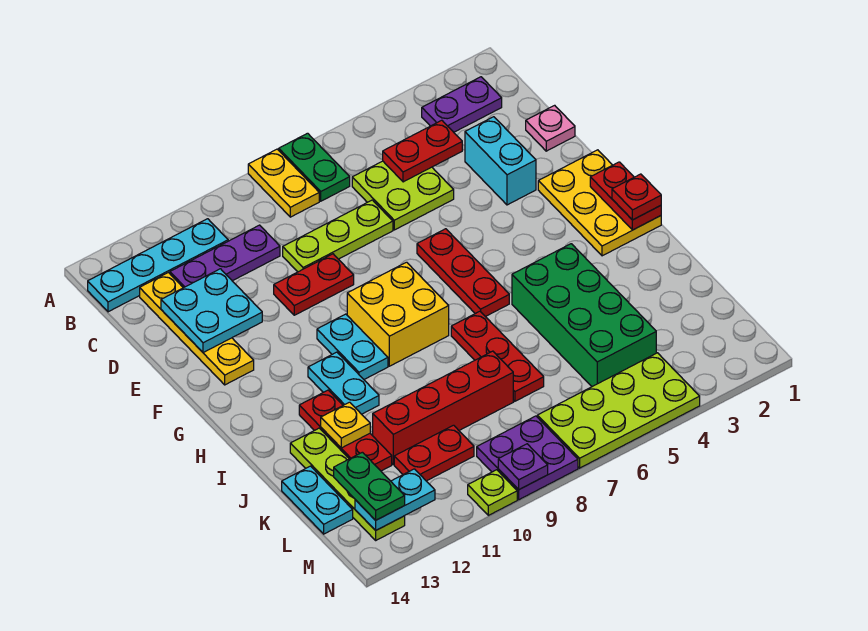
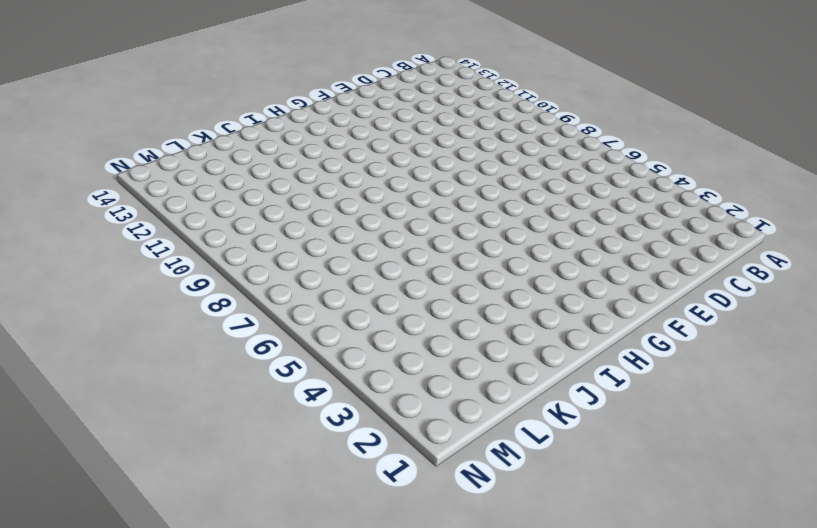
none -> green 1x2 plate [279,133,350,201]
none -> yellow 1x2 plate [248,149,319,217]
none -> purple 1x2 plate [422,77,502,132]
none -> cyan 1x4 plate [88,219,228,312]

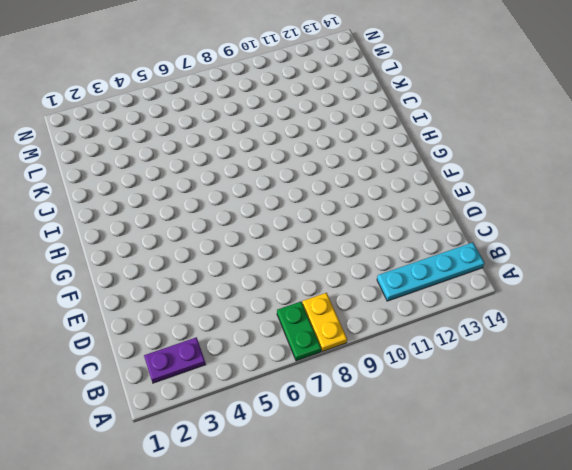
none -> lime 2x2 plate [352,161,454,230]
none -> purple 1x3 plate [170,225,280,288]
none -> yellow 1x4 plate [140,273,254,385]
none -> pink 1x1 plate [526,105,575,151]

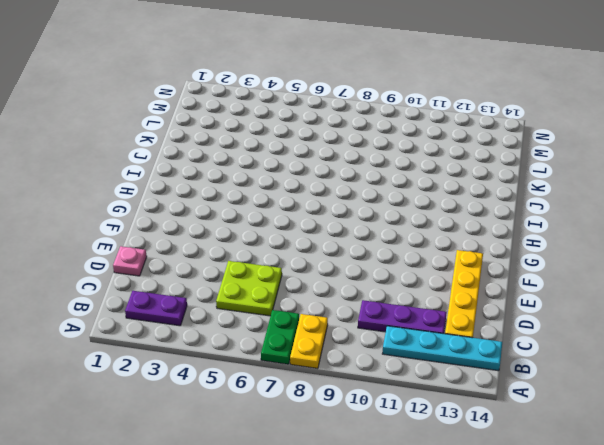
none -> cyan 1x2 brick [465,117,536,205]
none -> lime 1x3 plate [283,200,393,272]
none -> red 1x2 plate [274,254,354,315]
none -> yellow 2x3 plate [538,150,661,256]

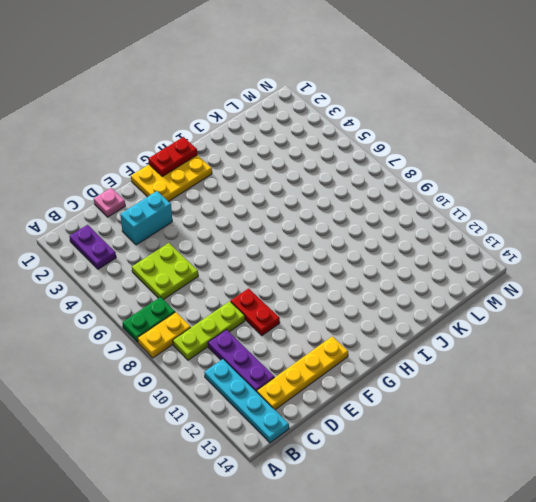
lime 1x3 plate [173,301,245,360] -> lime 1x3 plate turned to [283,200,393,272]
none -> red 1x3 plate [417,229,509,317]
none -> yellow 2x2 brick [347,262,449,366]
none -> cyan 1x2 plate [317,314,388,379]
none -> cyan 1x2 plate [308,352,379,414]

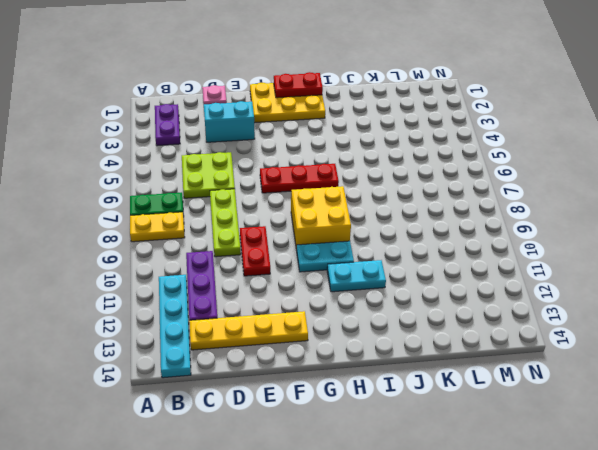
none -> green 2x4 brick [512,244,656,387]
none -> red 1x3 plate [451,311,544,401]
none -> red 1x3 plate [299,390,392,471]
none -> lime 1x4 plate [290,428,405,540]

